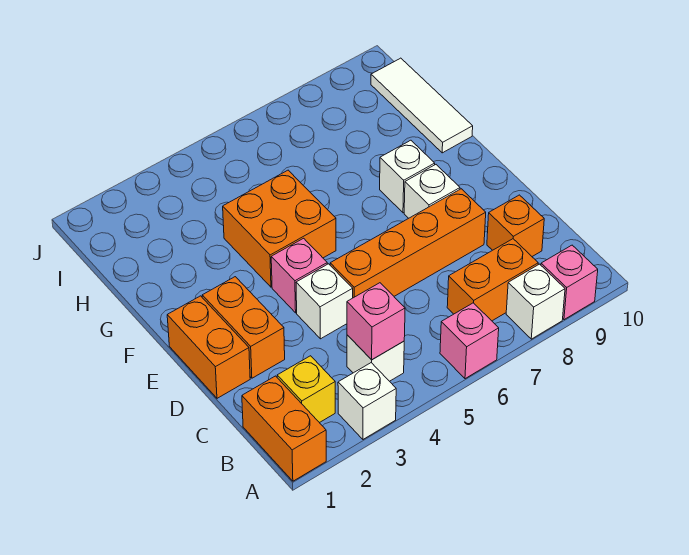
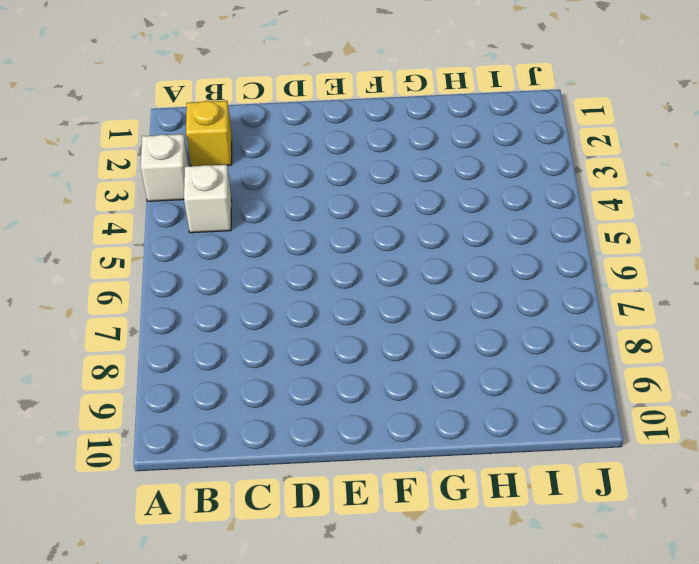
none -> orange 1x2 brick [242,376,326,481]
none -> pink 1x1 brick [440,303,499,379]
none -> white 1x1 brick [506,264,565,339]

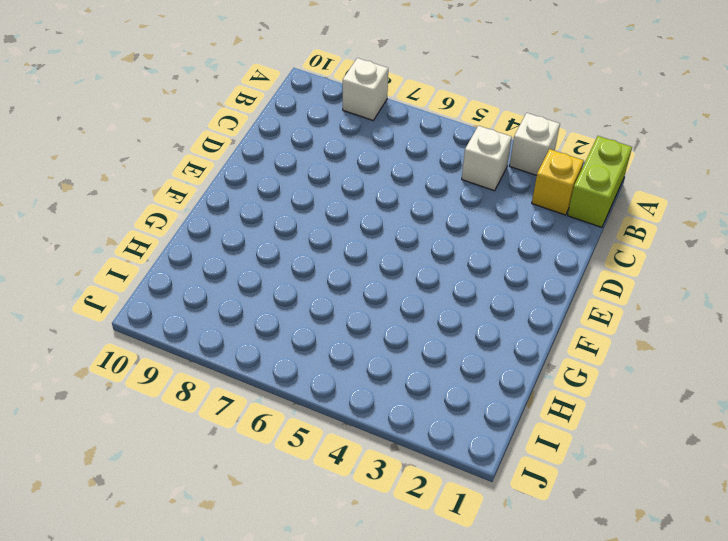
lime 1x2 brick [568,136,632,227] -> orange 1x2 brick [242,376,326,481]
none -> pink 1x1 brick [440,303,499,379]
none -> pink 1x1 brick [541,245,598,320]
none -> orange 1x2 brick [447,239,538,321]

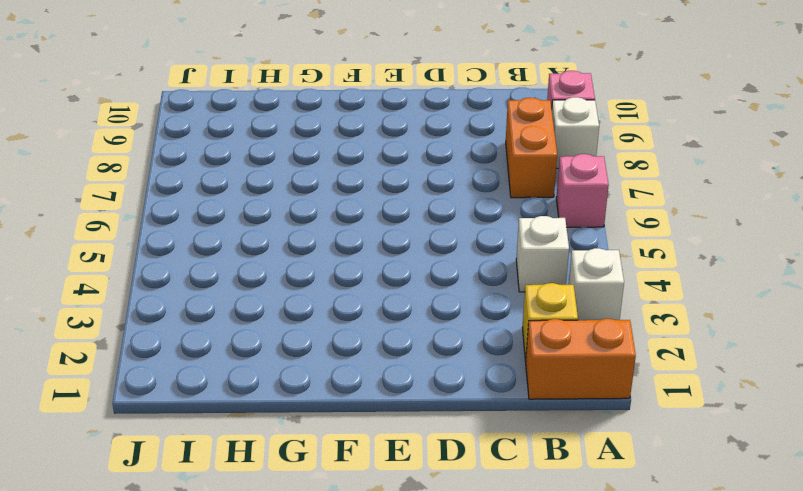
none -> orange 1x1 brick [487,195,544,256]
none -> orange 1x2 brick [167,296,250,398]
none -> orange 1x2 brick [202,277,285,378]

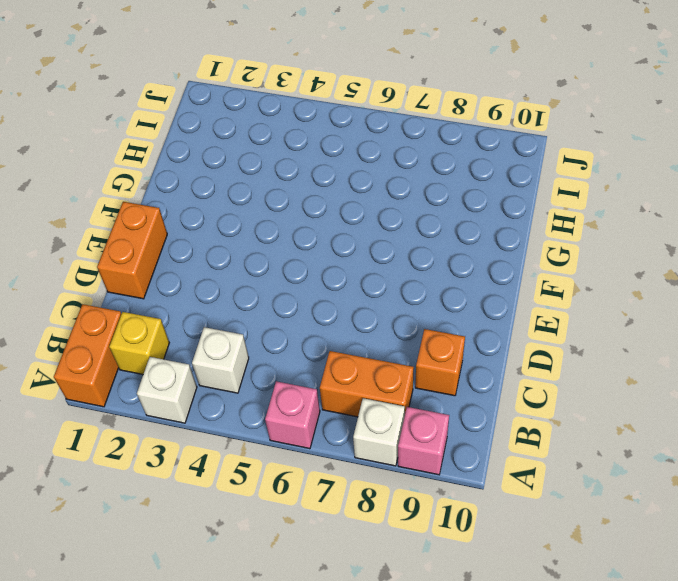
none -> orange 1x2 brick [202,277,285,378]
none -> white 1x1 brick [296,264,353,339]
none -> orange 1x4 brick [330,189,486,298]

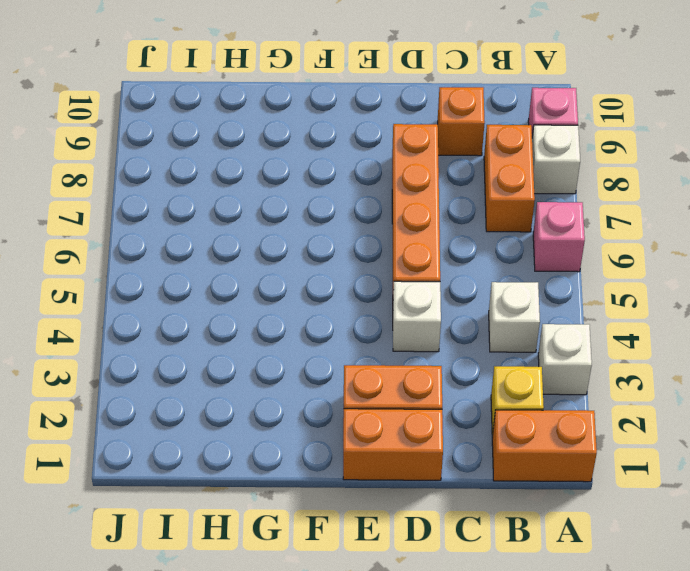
none -> pink 1x1 brick [271,238,327,313]
none -> white 1x1 brick [404,165,460,218]
none -> orange 2x2 brick [223,170,336,287]

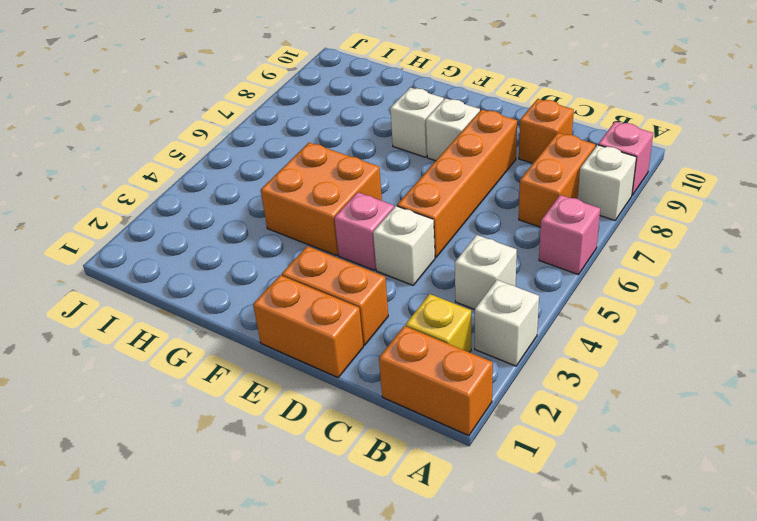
none -> white 1x3 tile [371,58,473,153]
none -> pink 1x1 brick [347,283,405,360]

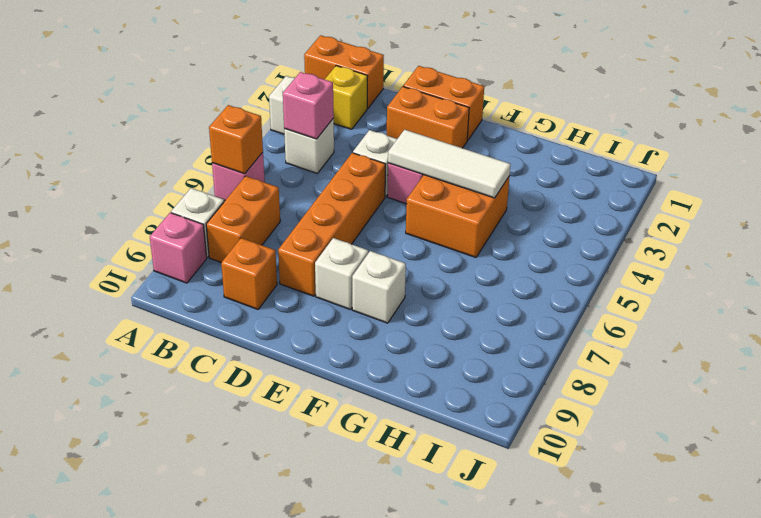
orange 1x1 brick [209,105,263,174] -> none
white 1x3 tile [388,130,511,198] -> white 1x3 tile moved to [371,58,473,153]

